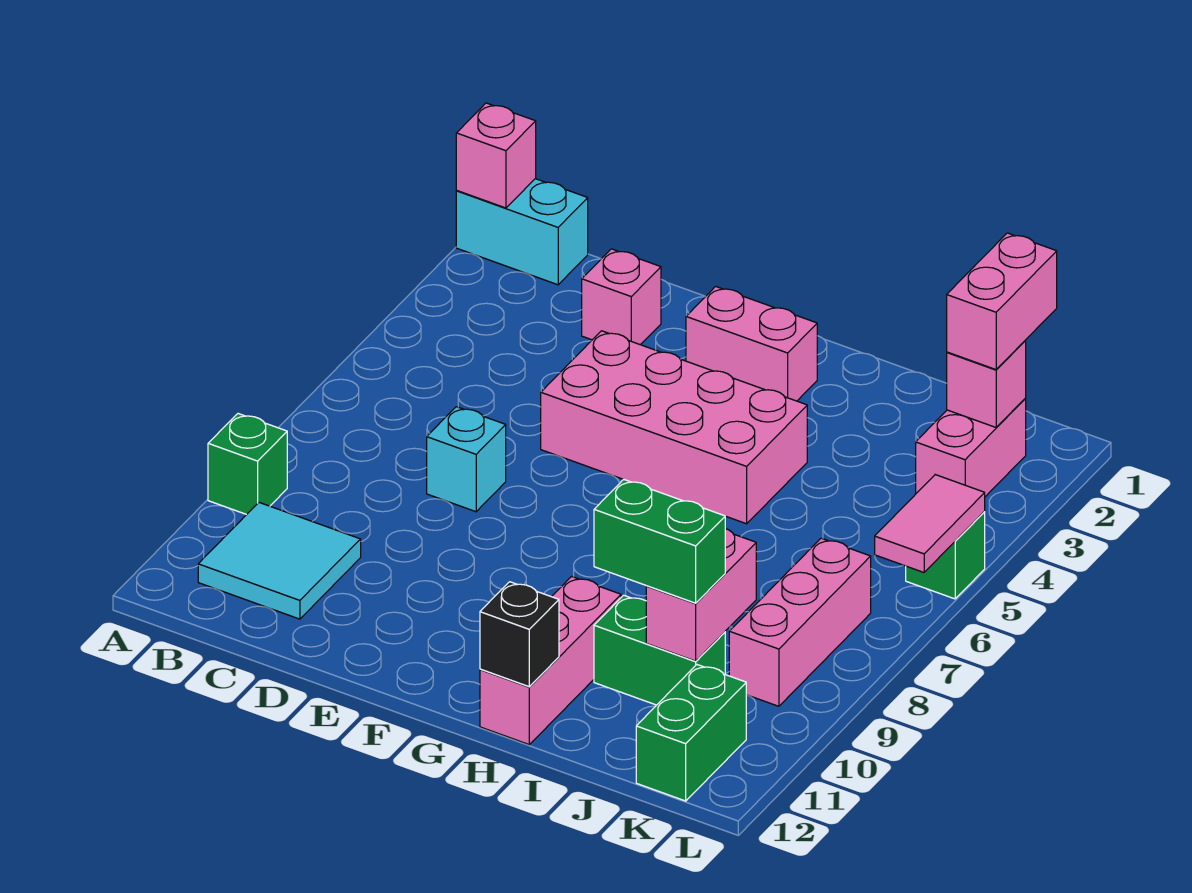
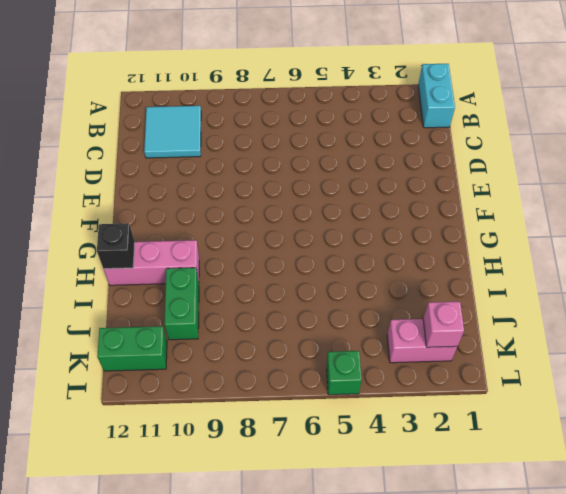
none -> green 1x1 brick [208,414,287,515]
none -> pink 1x1 brick [582,249,661,345]
none -> cyan 1x1 brick [427,407,506,512]

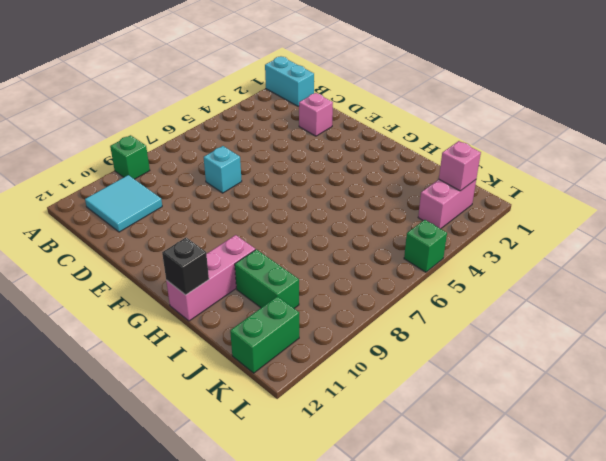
none -> pink 2x4 brick [541,331,807,524]
none -> pink 1x2 brick [686,286,817,401]
none -> pink 1x3 brick [729,538,871,706]

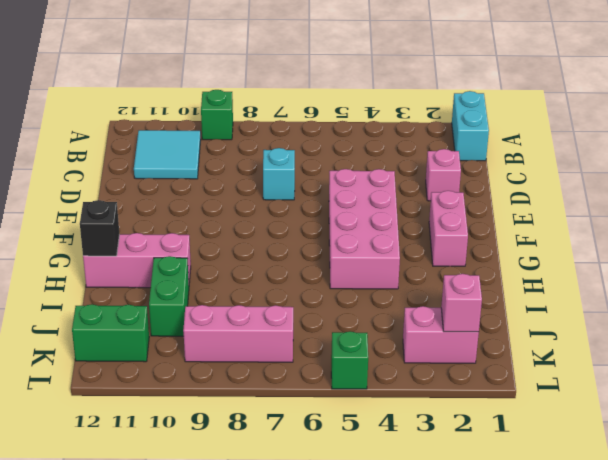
none -> pink 1x1 brick [456,103,536,208]
none -> pink 1x2 brick [646,529,756,661]
none -> pink 1x2 tile [875,475,985,572]

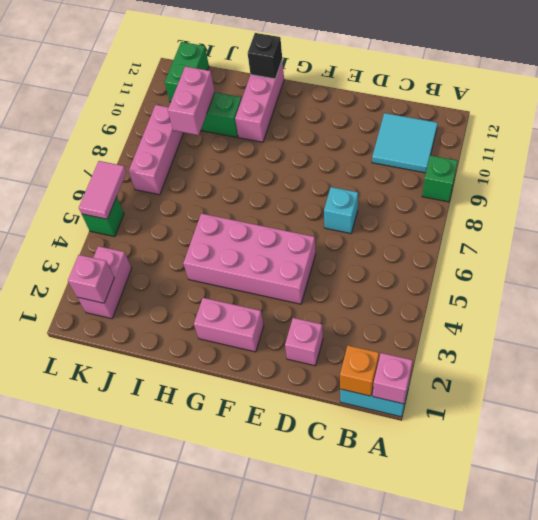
orange 1x1 brick [340,346,379,396] -> none
none -> green 1x2 brick [594,479,725,603]
none -> pink 1x2 brick [947,233,1057,370]

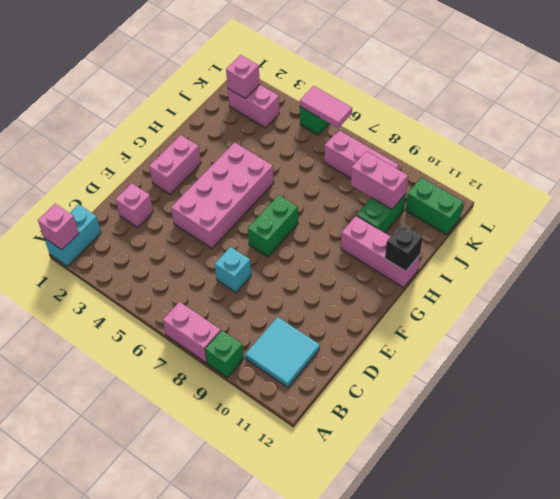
pink 1x2 brick [163,302,221,363] -> pink 1x2 brick moved to [947,233,1057,370]
green 1x2 brick [248,195,298,257] -> green 1x2 brick moved to [594,479,725,603]

